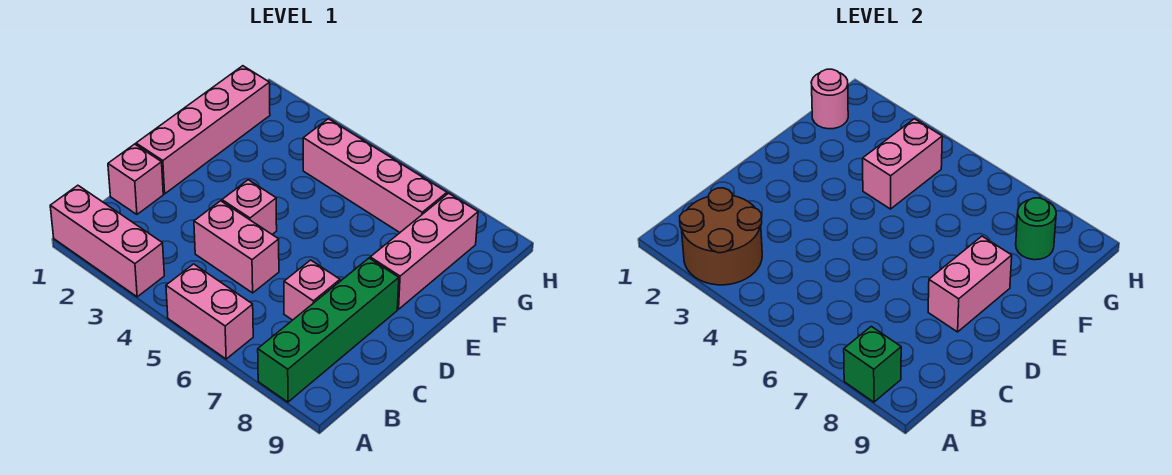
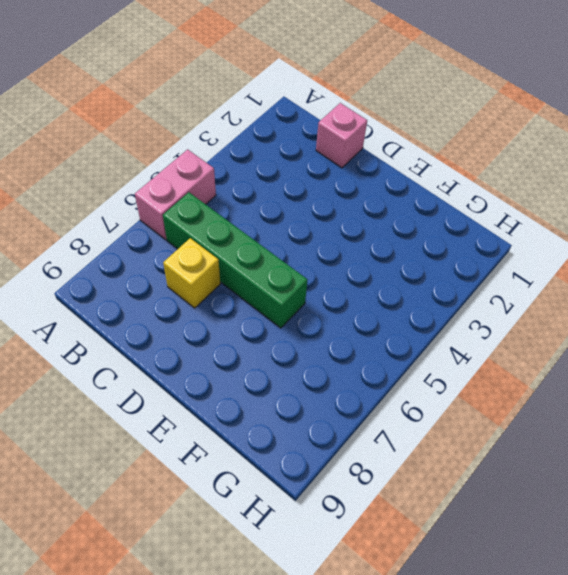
green 1x4 brick [163,192,307,328] -> green 1x4 brick moved to [258,258,399,402]
yellow 1x1 brick [163,238,220,308] -> pink 1x1 brick [284,260,340,320]
none -> pink 1x3 brick [50,185,164,297]
none -> pink 1x2 brick [194,201,279,293]
none -> pink 1x4 brick [136,66,270,194]

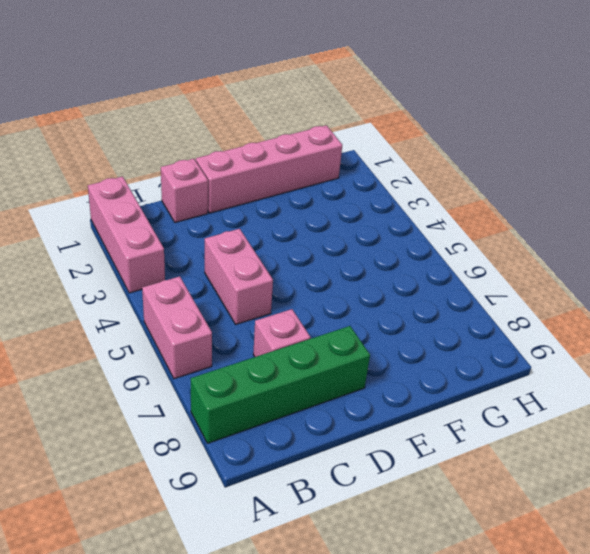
none -> pink 1x1 brick [222,180,277,234]
none -> pink 1x3 brick [370,193,478,309]
none -> pink 1x4 brick [303,119,447,232]

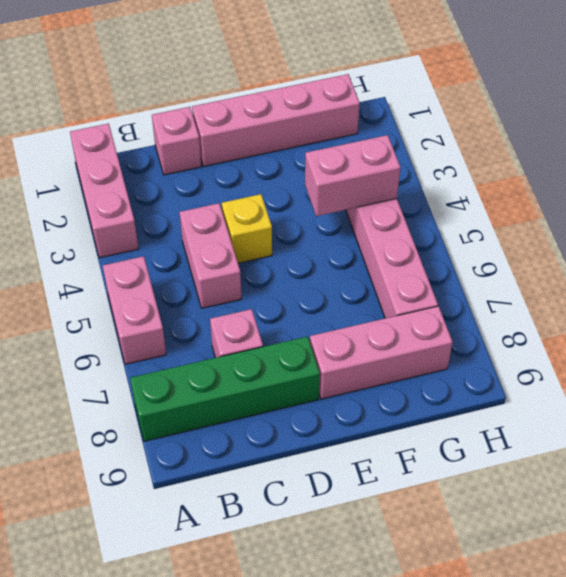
yellow 1x1 brick [222,194,272,263] -> pink 1x1 brick [222,180,277,234]
none -> brown 2x2 round brick [680,188,762,285]
none -> green 1x1 brick [844,326,901,402]
none -> pink 1x2 brick [928,236,1012,332]

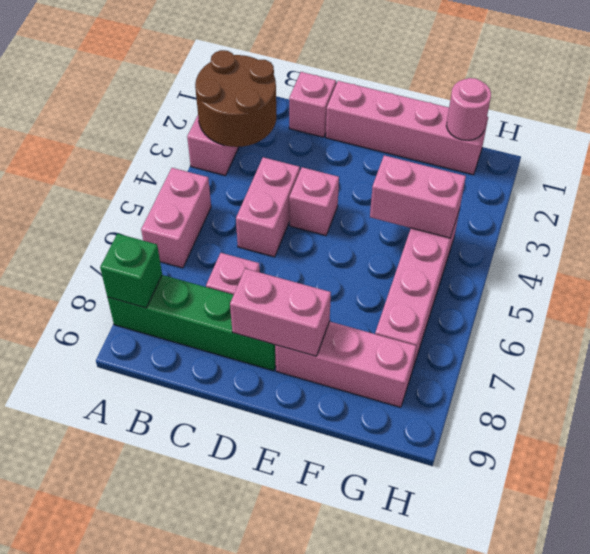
none -> green 1x1 round brick [1016,198,1056,260]

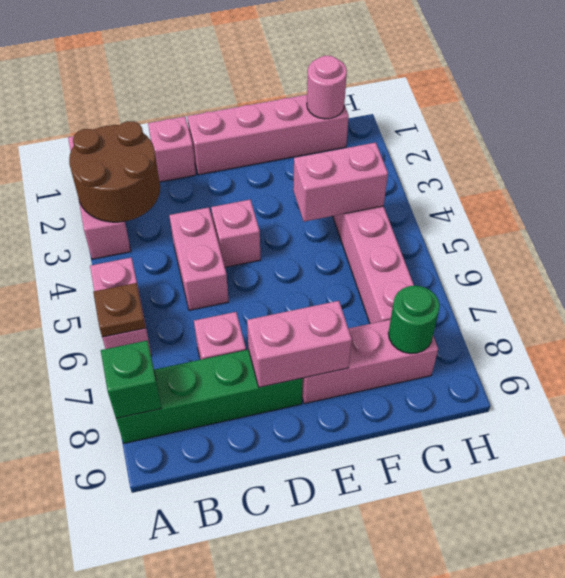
brown 1x1 plate [93,283,146,337] -> none

